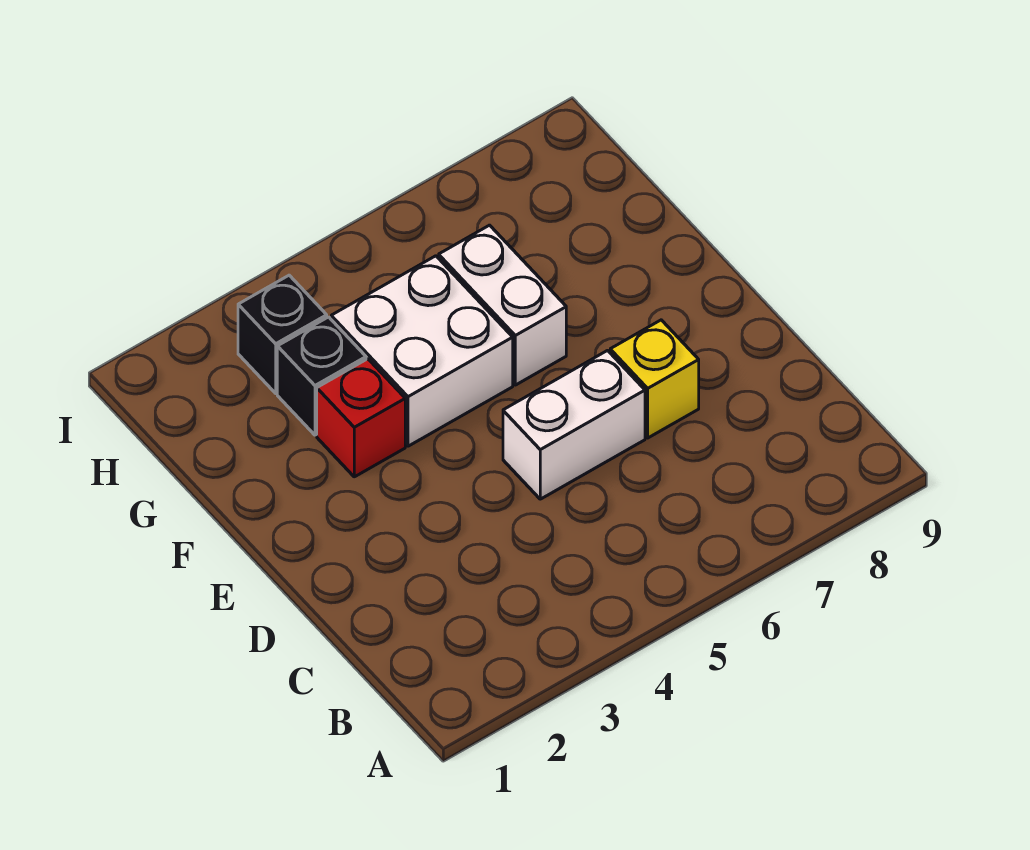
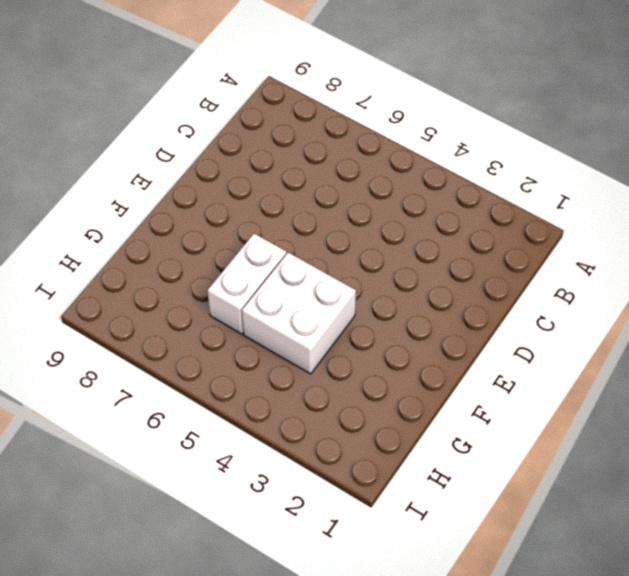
none -> white 1x2 brick [503,351,645,499]
none -> yellow 1x1 brick [610,320,699,438]

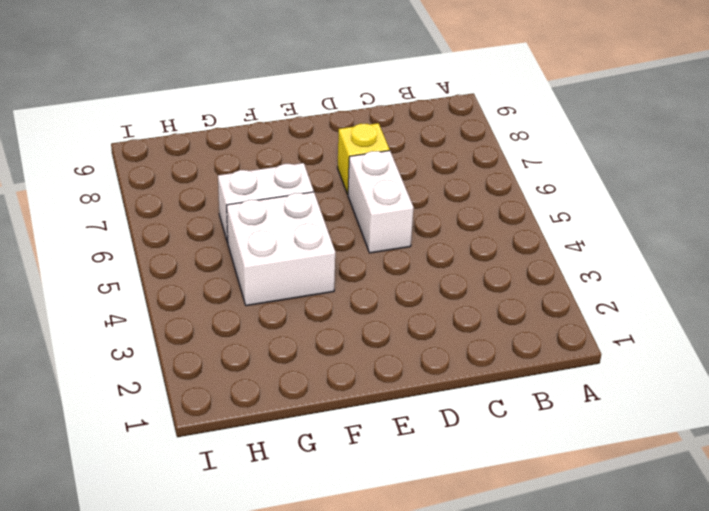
none -> red 1x1 brick [317,359,405,477]
none -> black 1x1 brick [277,317,366,435]

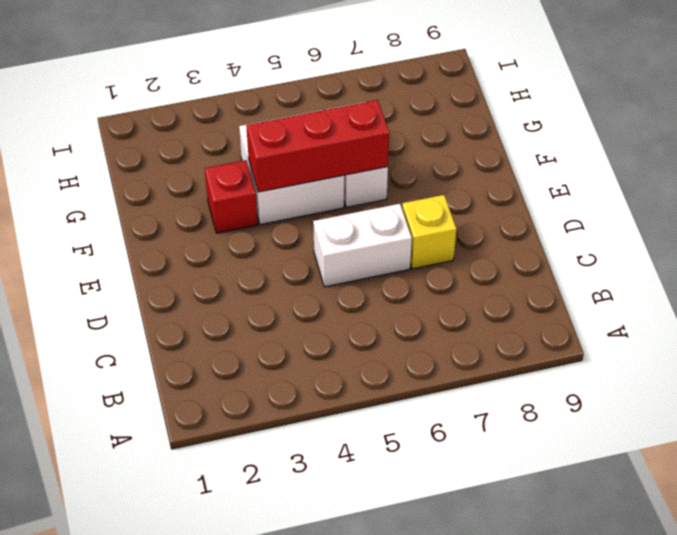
red 1x3 brick [246,100,389,192] -> none
none -> black 1x1 brick [277,317,366,435]
none -> black 1x1 brick [238,275,327,393]

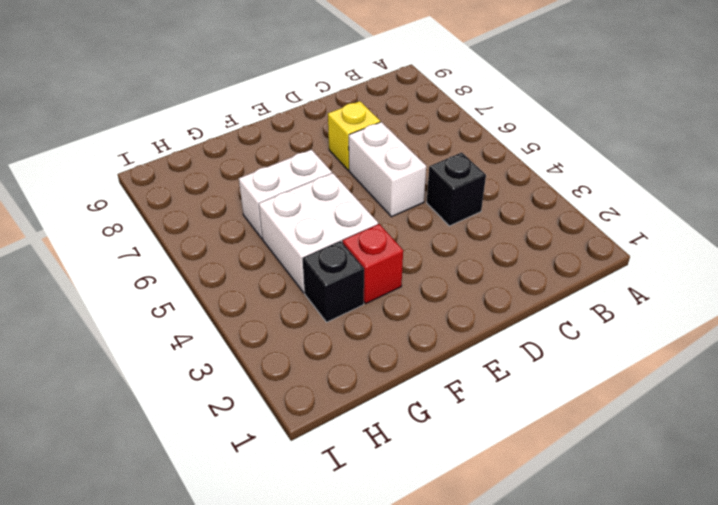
black 1x1 brick [427,153,486,226] -> black 1x1 brick moved to [238,275,327,393]

